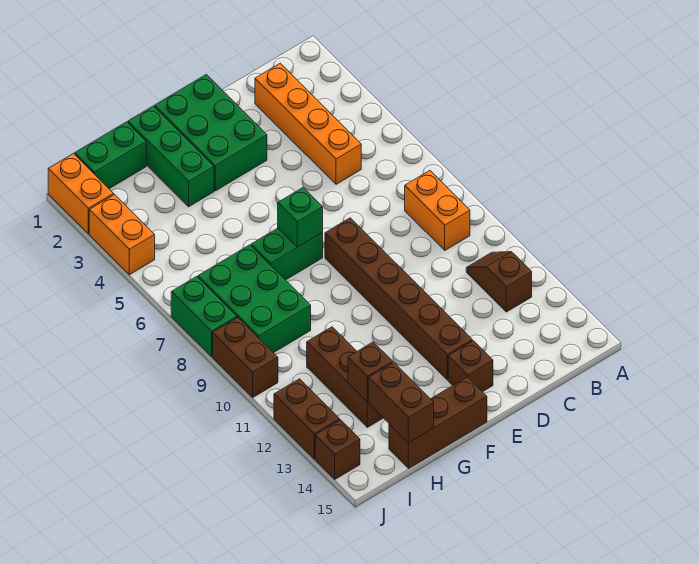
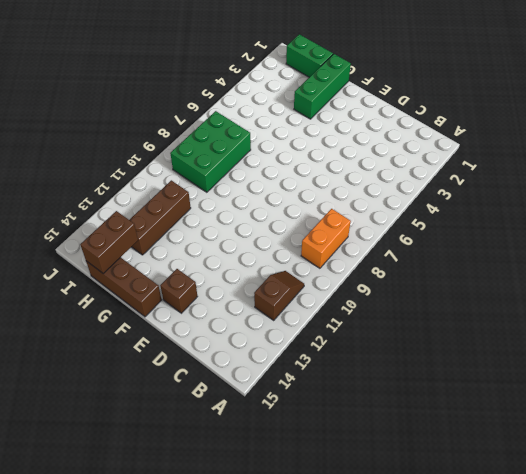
none -> orange 1x4 brick [255,63,361,184]
none -> green 2x3 brick [155,75,267,191]
none -> brown 1x6 brick [325,218,472,380]

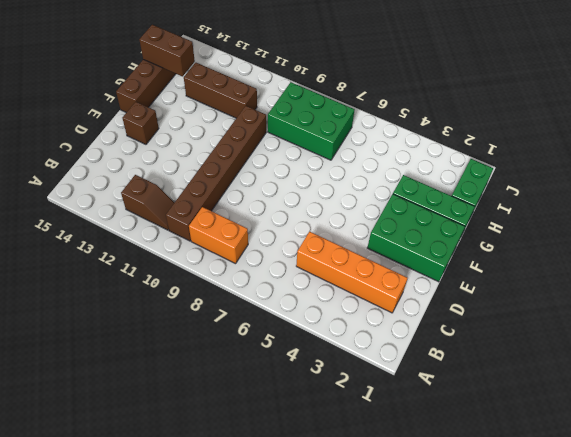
brown 1x6 brick [166,106,266,241] -> brown 1x6 brick turned to [325,218,472,380]
none -> green 1x2 brick [251,228,323,280]
none -> orange 1x2 brick [48,154,114,234]
none -> orange 1x2 brick [89,195,155,275]

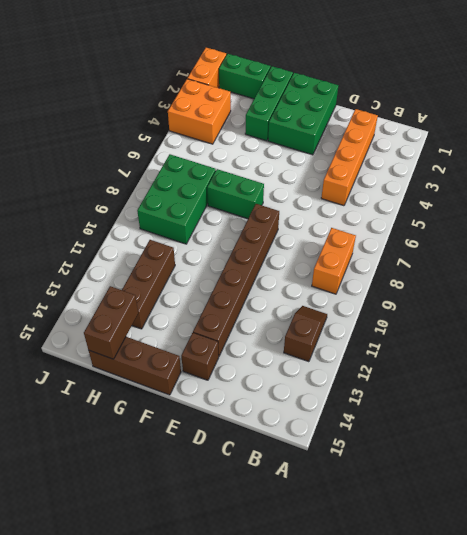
orange 2x2 brick [168,79,231,144] -> orange 1x2 brick [89,195,155,275]
none -> green 1x2 brick [171,277,237,356]
none -> brown 1x2 brick [213,318,278,397]
none -> brown 1x2 brick [274,379,340,459]

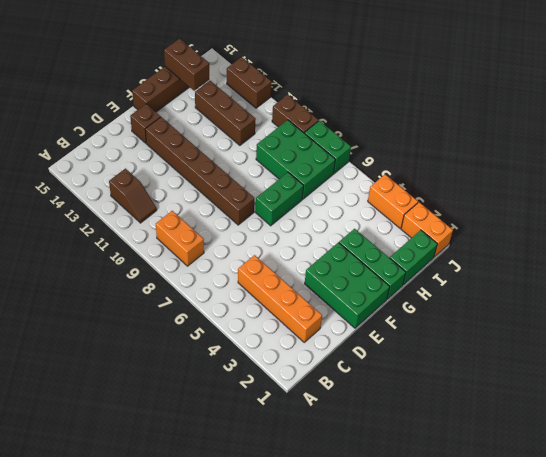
none -> brown 1x1 brick [315,420,360,479]
none -> green 1x1 brick [278,188,323,247]
none -> brown 1x1 brick [348,342,393,402]

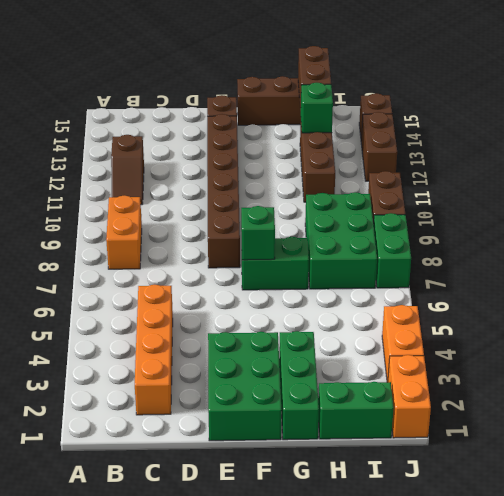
green 1x1 brick [301,83,333,133] -> brown 1x1 brick [348,342,393,402]

